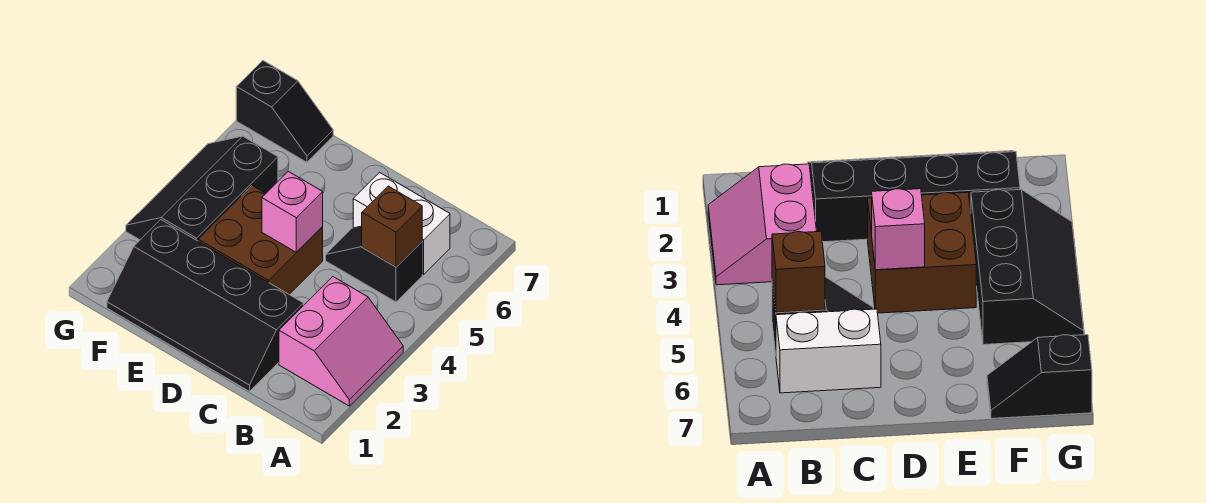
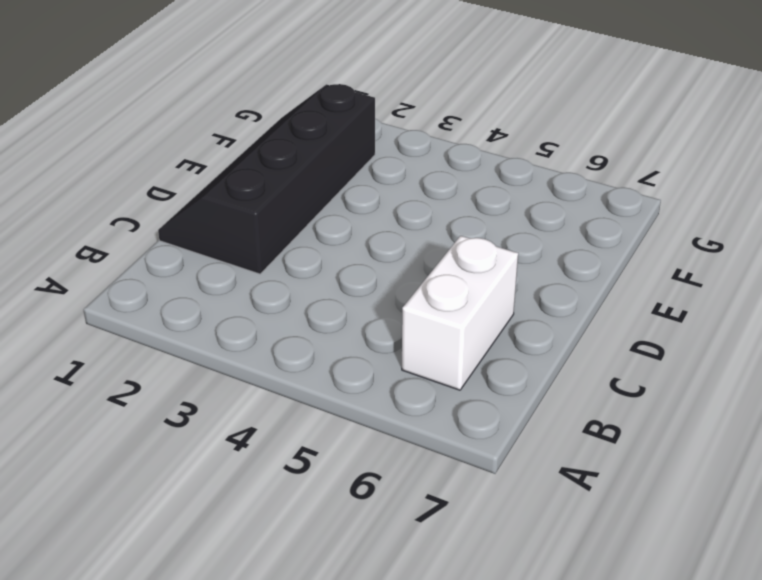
none -> pink 2x2 slope [279,277,403,406]
none -> black 1x2 slope [326,226,422,302]

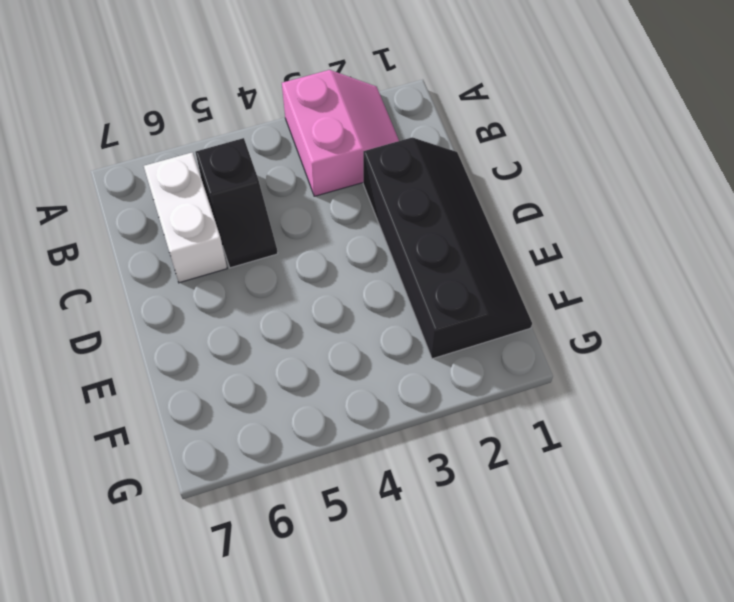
pink 2x2 slope [282,70,399,196] -> pink 2x2 slope turned to [279,277,403,406]
none -> brown 2x2 brick [198,186,323,294]
none -> black 2x3 slope [126,136,278,241]

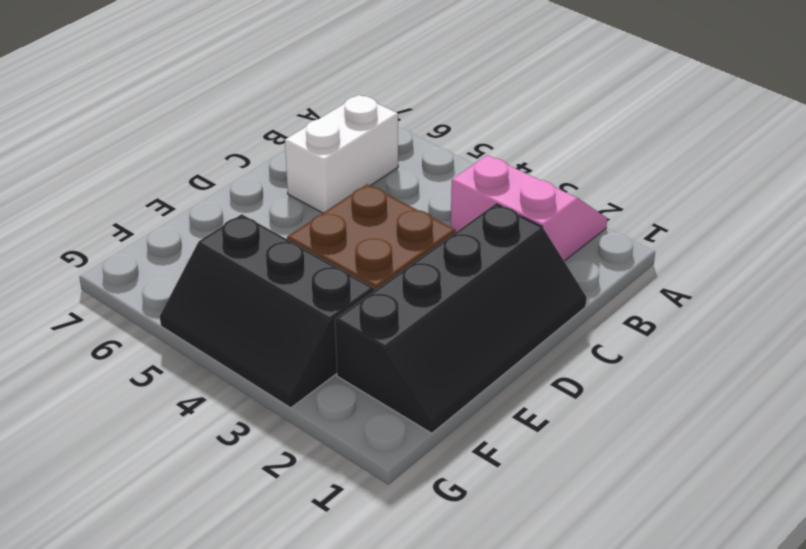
none -> black 1x2 slope [326,226,422,302]
none -> black 1x2 slope [236,61,333,162]

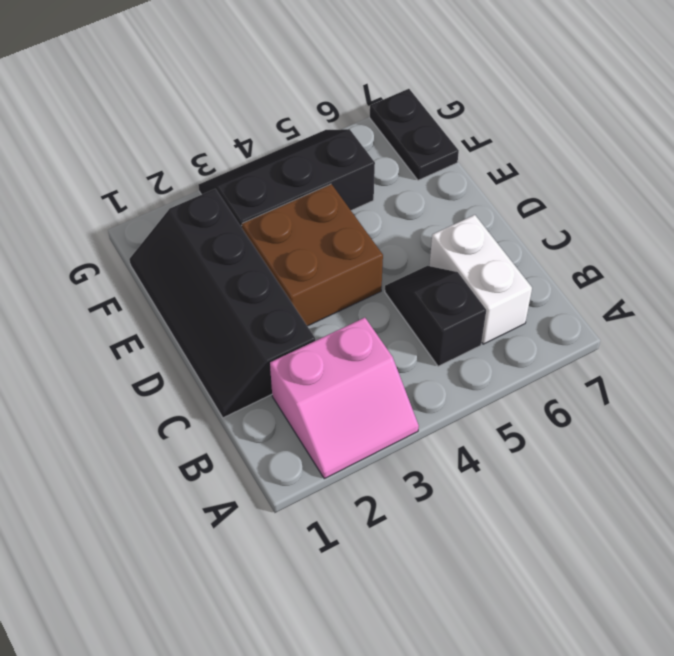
black 1x2 plate [370,89,459,180] -> black 1x2 slope [236,61,333,162]
none -> brown 1x1 brick [362,186,422,267]
none -> pink 1x1 brick [262,171,323,252]

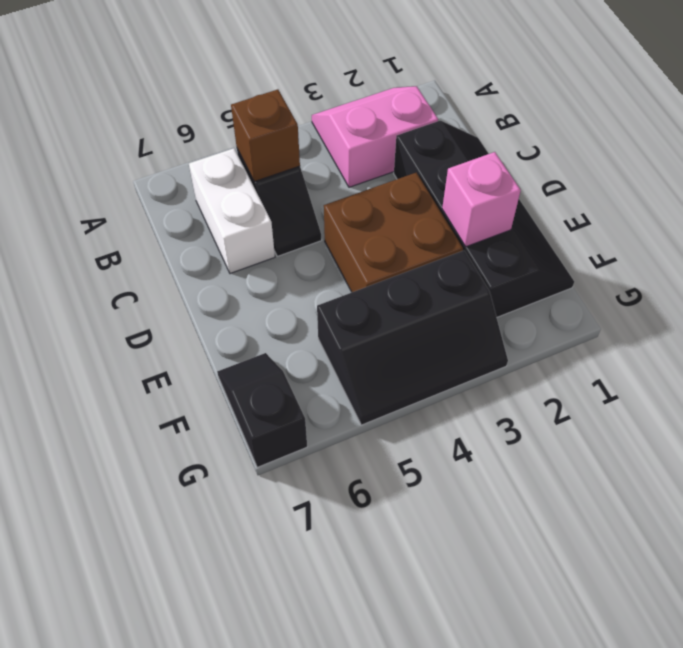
pink 1x1 brick [442,152,521,247] -> pink 1x1 brick moved to [262,171,323,252]

